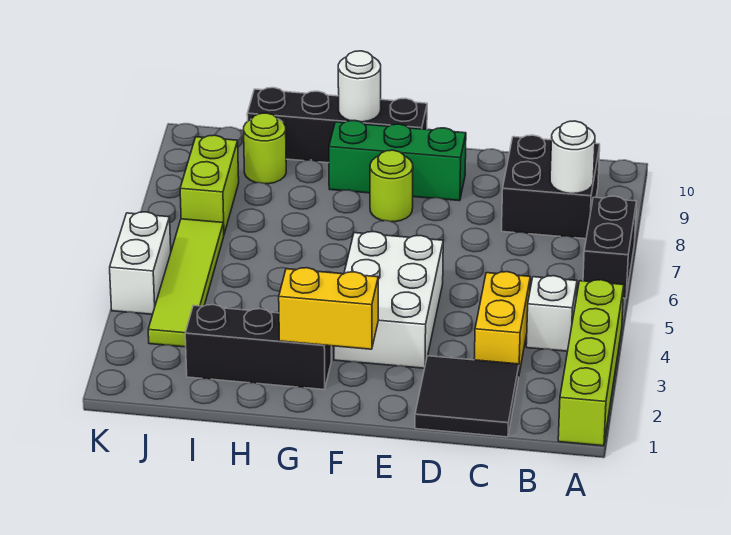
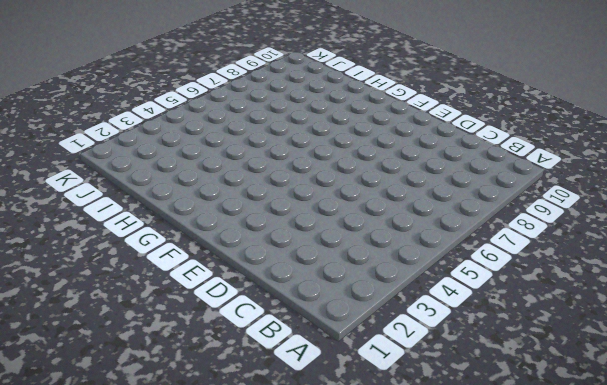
none -> lime 1x4 brick [558,280,624,446]
none -> black 1x2 brick [583,196,637,298]
none -> white 1x1 brick [526,276,577,351]

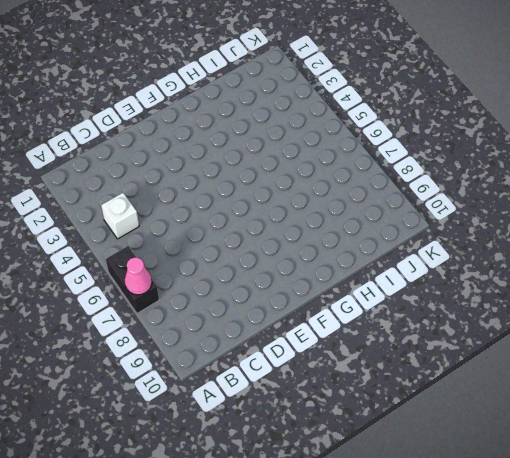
pink 1x1 cone [125,257,152,295] -> none
none -> lime 1x4 brick [558,280,624,446]
none -> black 2x2 brick [501,135,600,239]
none -> black 2x2 tile [415,356,519,437]

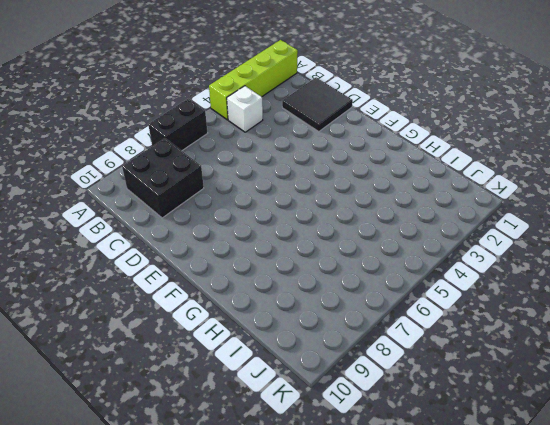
none -> yellow 1x2 brick [474,272,530,373]
none -> white 2x3 brick [334,232,443,368]
none -> green 1x3 brick [329,121,466,201]

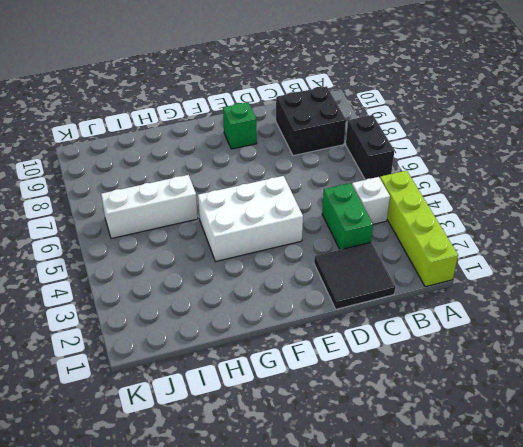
green 1x2 brick [322,183,373,250] -> yellow 1x2 brick [474,272,530,373]
white 2x3 brick [198,176,303,262] -> white 2x3 brick turned to [334,232,443,368]
green 1x1 brick [223,102,257,149] -> green 1x3 brick [329,121,466,201]
white 1x3 brick [101,175,198,239] -> lime 1x4 tile [148,219,224,347]
none -> lime 1x1 round brick [370,150,413,222]
none -> black 1x4 brick [247,88,427,163]
none -> black 1x3 brick [185,305,331,390]

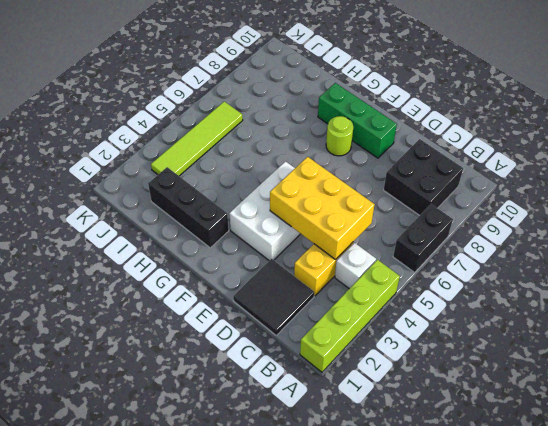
yellow 2x3 brick [270,157,375,259] -> none
none -> black 1x4 brick [247,88,427,163]
none -> lime 1x1 round brick [244,113,286,184]
none -> lime 1x2 brick [180,135,239,234]

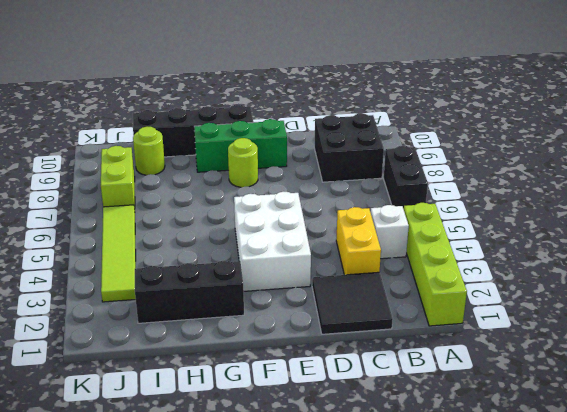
none -> white 1x2 brick [110,212,171,314]
none -> white 1x1 round brick [550,121,595,194]
none -> yellow 1x2 brick [279,268,378,349]

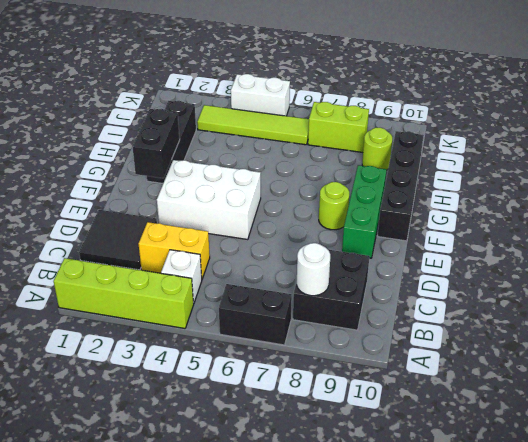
black 1x2 brick [132,109,180,178] -> yellow 1x2 brick [279,268,378,349]
none -> white 1x1 round brick [338,51,381,122]

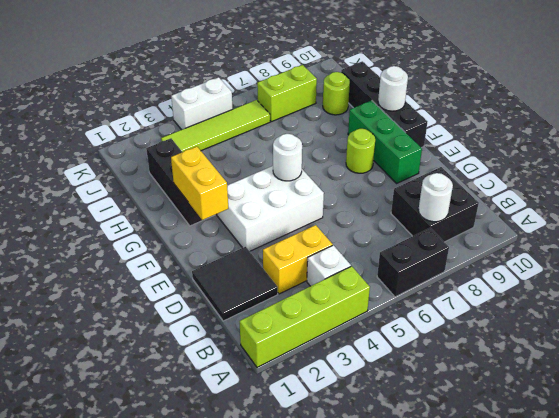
white 1x1 round brick [273,134,302,181] -> none

